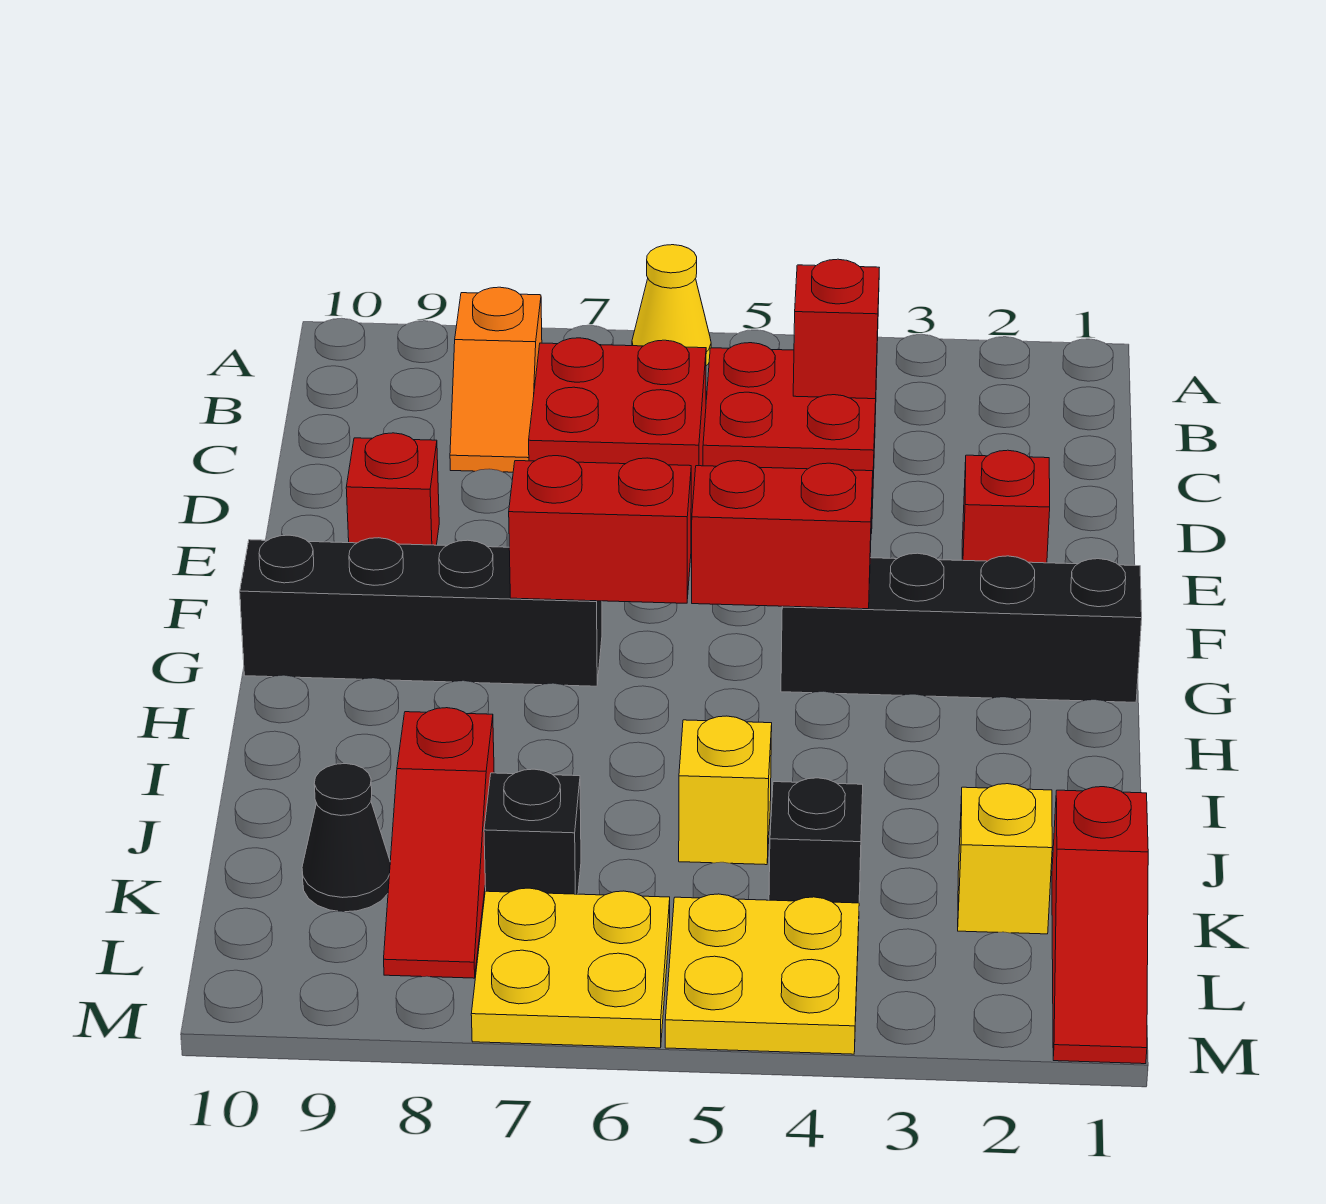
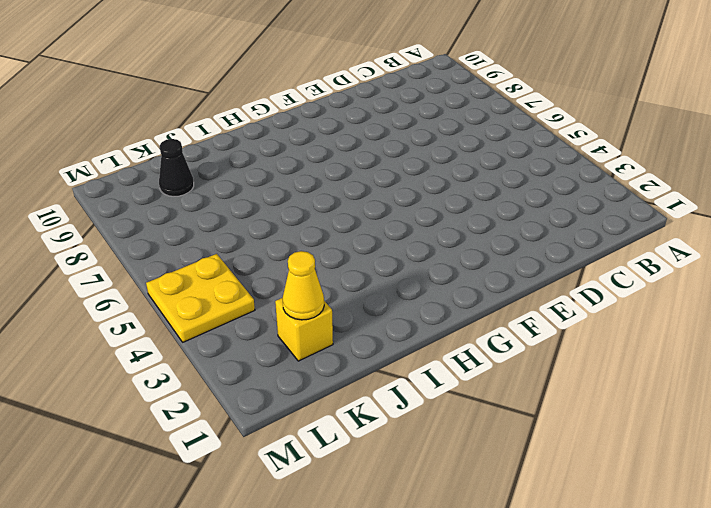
yellow 1x1 cone [283,251,324,320] -> yellow 1x1 cone moved to [632,245,711,366]
none -> orange 1x2 slope [450,287,542,472]
none -> red 2x2 brick [703,343,877,533]
none -> red 2x2 brick [529,338,706,528]

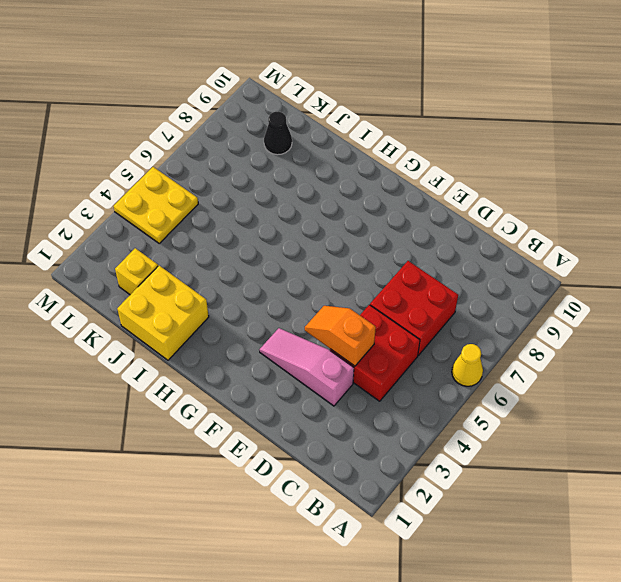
pink 1x3 slope [259,328,354,406] -> none
orange 1x2 slope [305,306,376,366] -> orange 1x2 slope moved to [450,287,542,472]
yellow 2x2 brick [117,266,209,360] -> none
none -> red 1x1 brick [962,450,1050,563]
none -> red 1x1 brick [346,433,439,545]
none -> black 1x4 brick [781,553,1142,702]

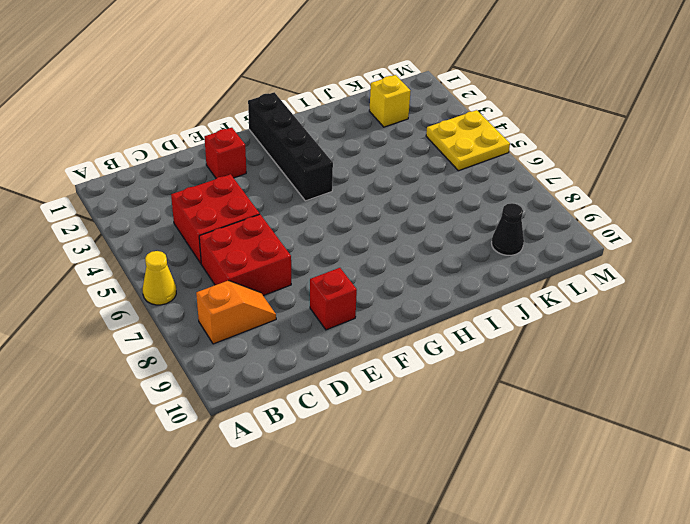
none -> black 1x4 brick [240,535,602,686]
none -> yellow 1x1 brick [679,716,772,865]
none -> red 1x3 slope [384,708,494,978]

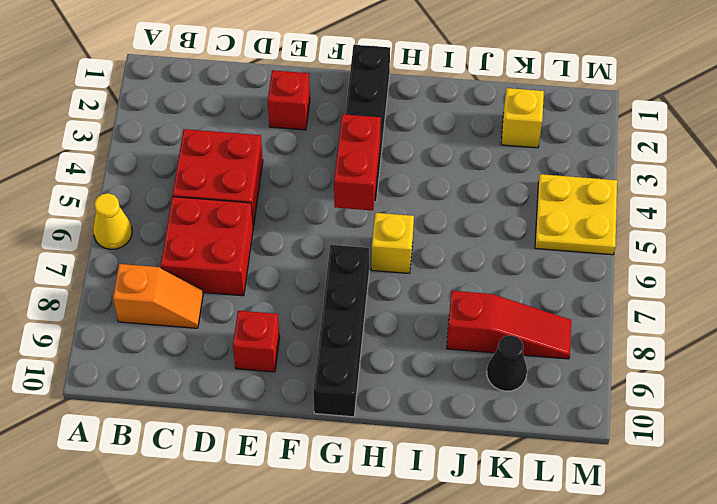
yellow 1x1 brick [371,213,414,273] -> yellow 1x1 brick moved to [679,716,772,865]
none -> red 1x3 slope [1052,787,1148,1064]
none -> black 1x1 brick [769,778,863,903]
none -> black 1x1 brick [484,769,581,894]

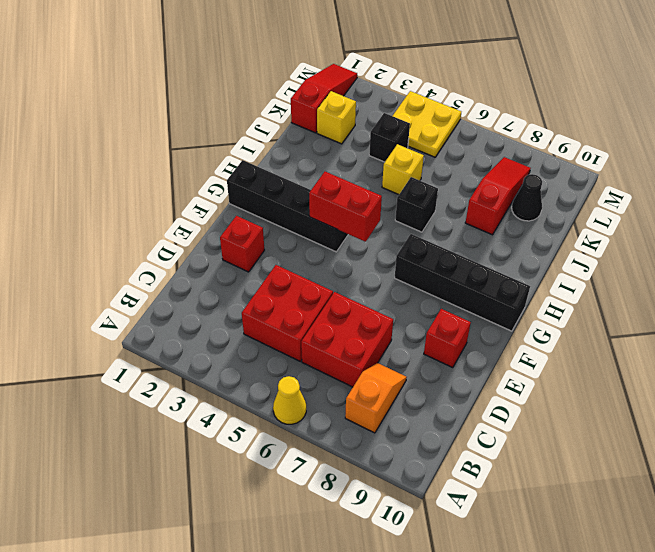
black 1x1 brick [395,177,438,232] -> black 1x1 brick moved to [484,769,581,894]
none -> yellow 2x2 plate [471,888,670,1048]
none -> red 1x1 brick [793,259,879,399]
none -> red 1x2 brick [509,456,691,603]

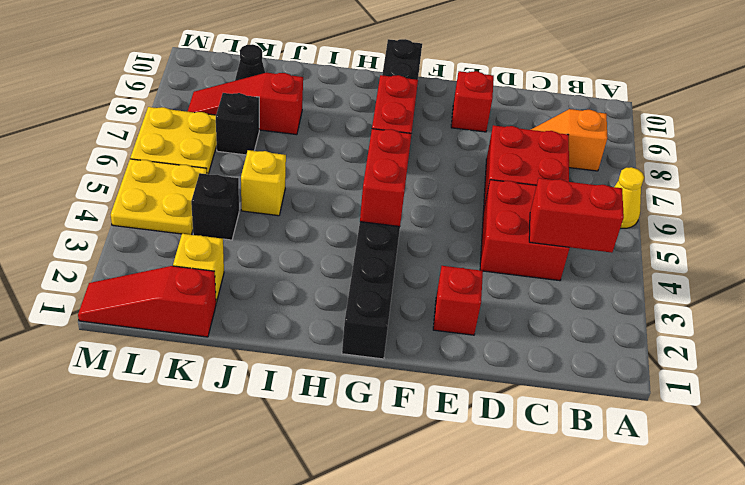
red 1x2 brick [529,178,624,253] -> red 1x1 brick [793,259,879,399]

